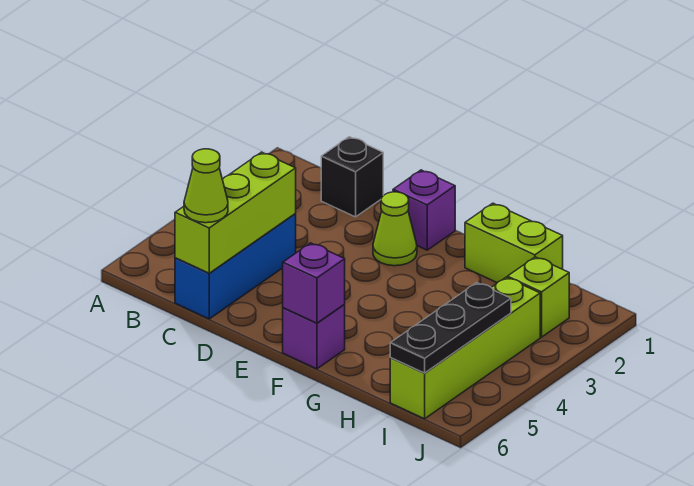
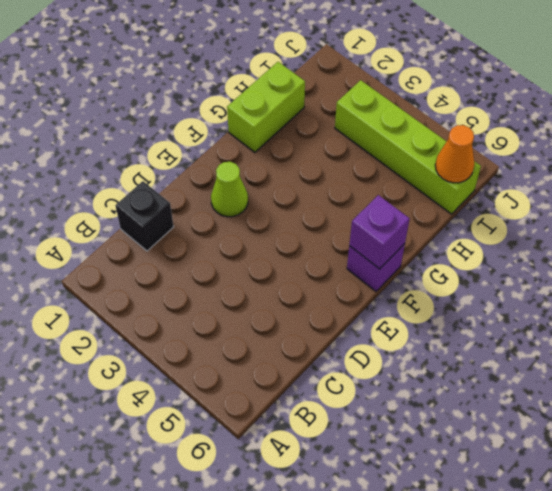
orange 1x1 cone [435,125,474,183] -> black 1x3 plate [390,283,511,373]
none -> blue 1x3 brick [175,214,296,319]
none -> purple 1x1 brick [393,170,455,250]
none -> lime 1x1 brick [507,257,569,337]

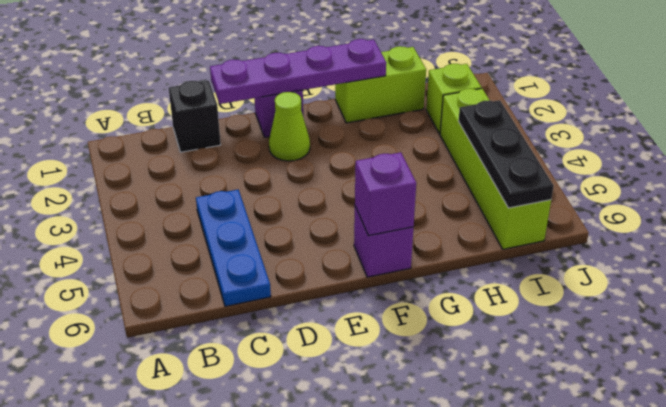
blue 1x3 plate [196,190,271,306] -> blue 1x3 brick [175,214,296,319]
purple 1x4 plate [210,39,386,104] -> none
none -> lime 1x3 brick [175,152,296,273]
none -> lime 1x1 cone [184,149,228,223]

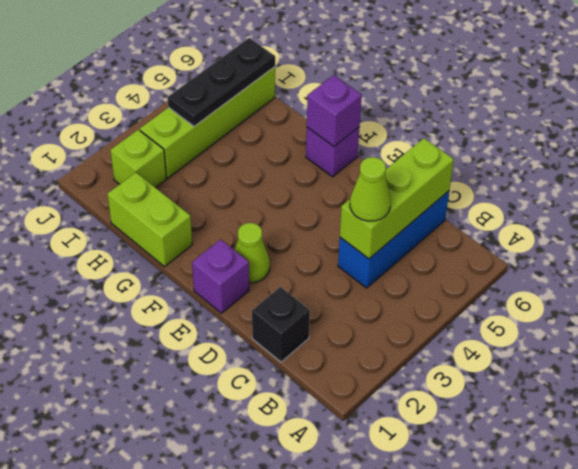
lime 1x1 cone [350,157,391,221] -> lime 1x1 cone moved to [184,149,228,223]

